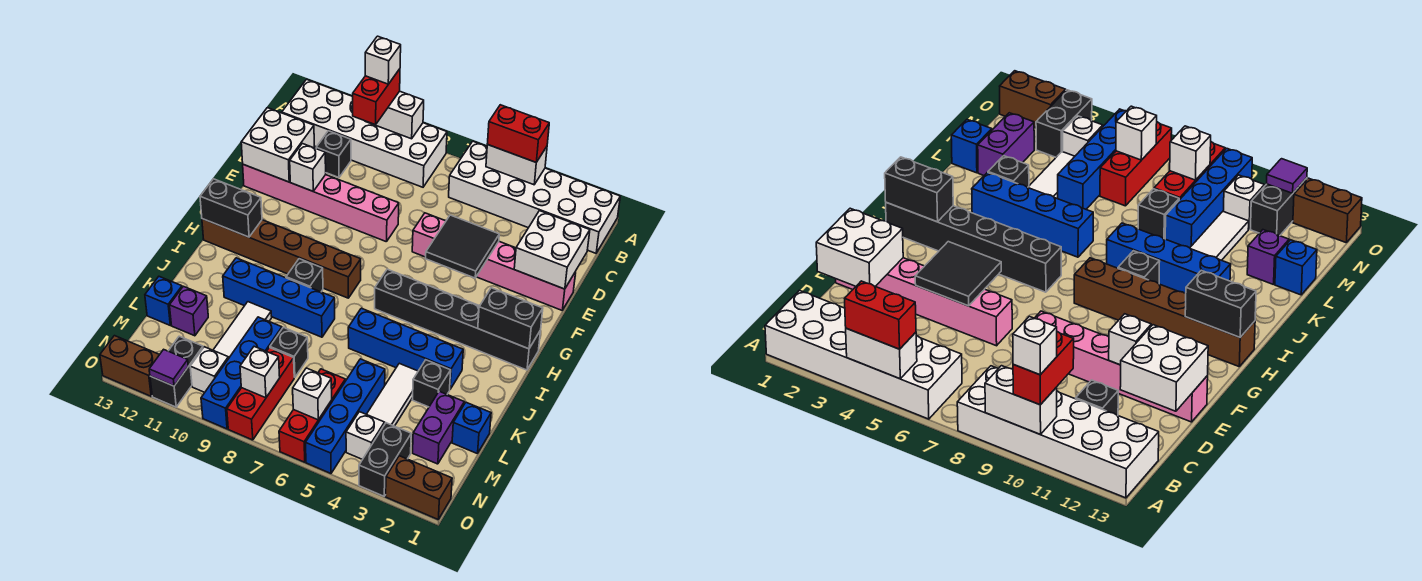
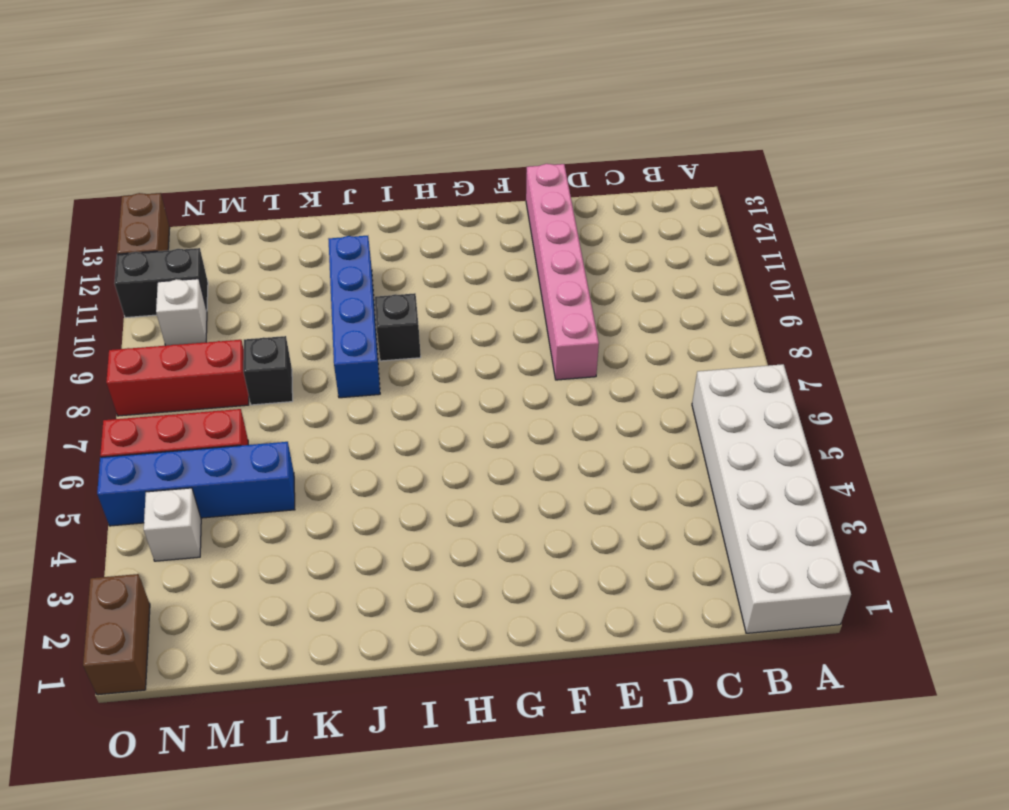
none -> white 2x6 brick [282,79,447,187]
none -> black 1x1 brick [316,131,351,178]
none -> pink 1x6 brick [412,213,576,310]
none -> black 1x6 brick [375,269,541,370]

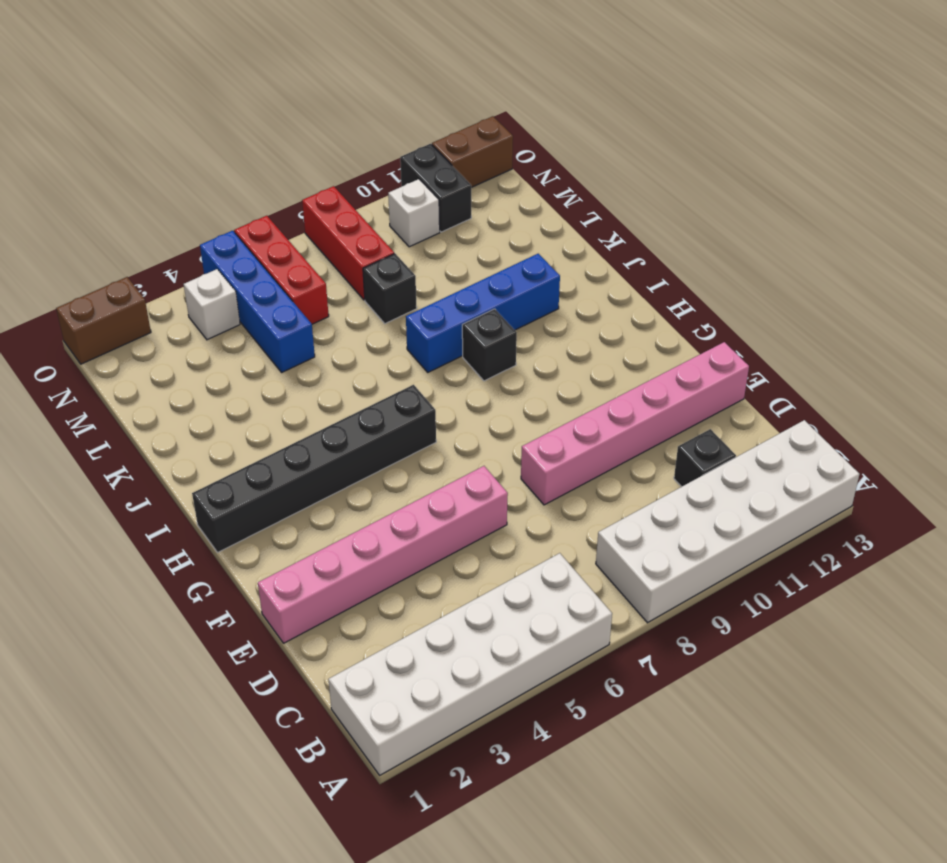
none -> brown 1x6 brick [202,219,361,298]
none -> blue 1x4 brick [348,308,463,389]
none -> black 1x1 brick [412,360,451,407]
none -> white 1x3 tile [367,363,418,426]

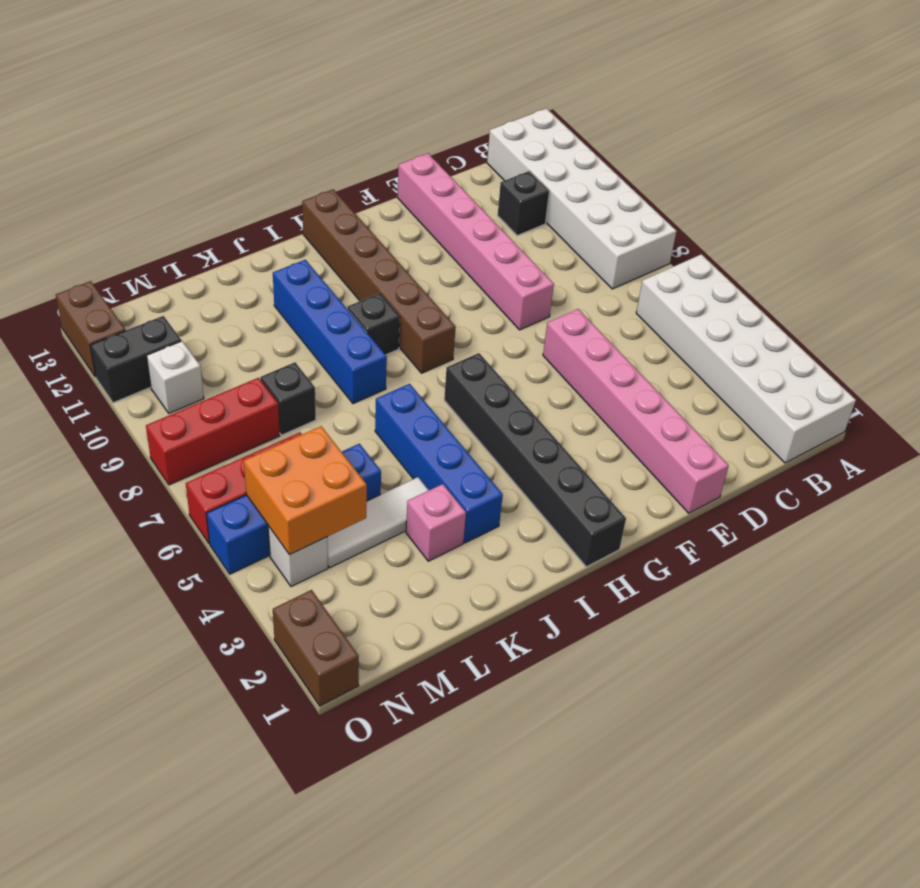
pink 1x1 brick [406,484,466,561] -> black 1x1 brick [412,360,451,407]
orange 2x2 brick [244,426,367,555] -> none
none -> white 1x3 tile [213,302,272,359]
none -> blue 1x1 brick [452,402,491,454]
none -> purple 1x2 brick [413,391,464,464]
none -> blue 1x4 brick [201,317,282,429]

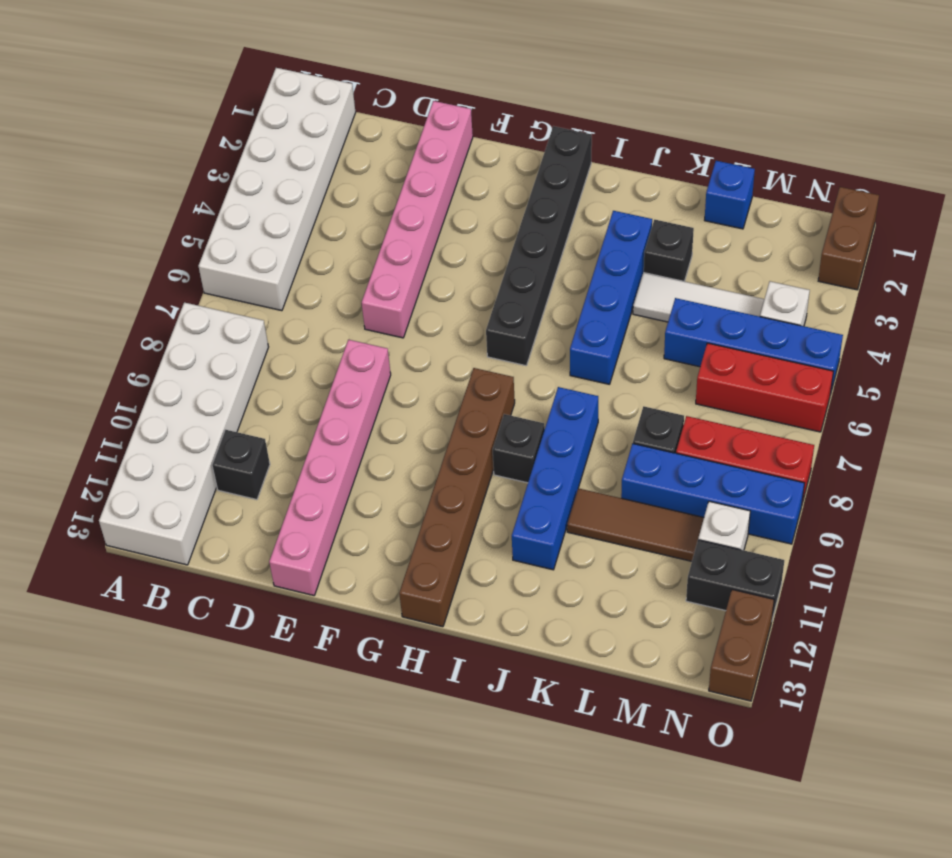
brown 1x3 tile [567,488,704,561] -> white 1x3 tile [213,302,272,359]
none -> purple 1x2 brick [413,391,464,464]
none -> purple 1x1 brick [169,286,208,336]
none -> blue 1x1 brick [145,277,182,325]
none -> black 1x2 brick [359,423,411,496]

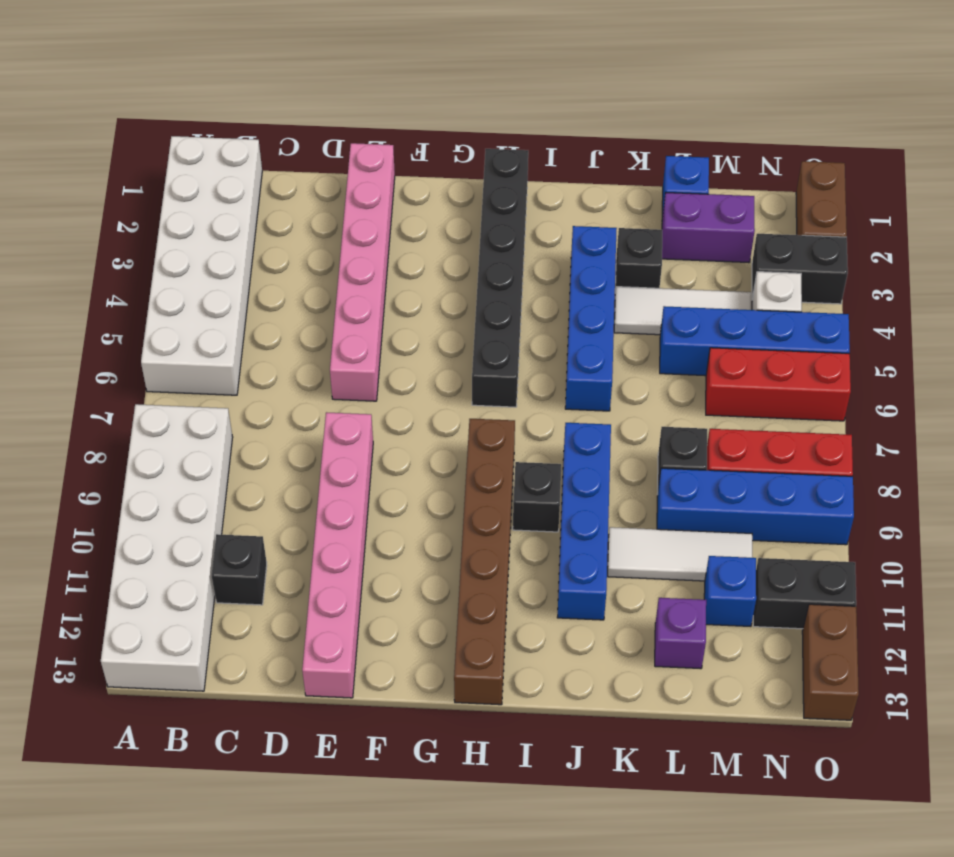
blue 1x1 brick [704,556,756,626] -> blue 1x1 brick moved to [145,277,182,325]
none -> white 1x1 brick [190,347,228,392]
none -> white 1x2 brick [486,145,547,185]
none -> white 1x2 brick [365,91,424,139]
none -> white 2x2 brick [514,211,590,289]

